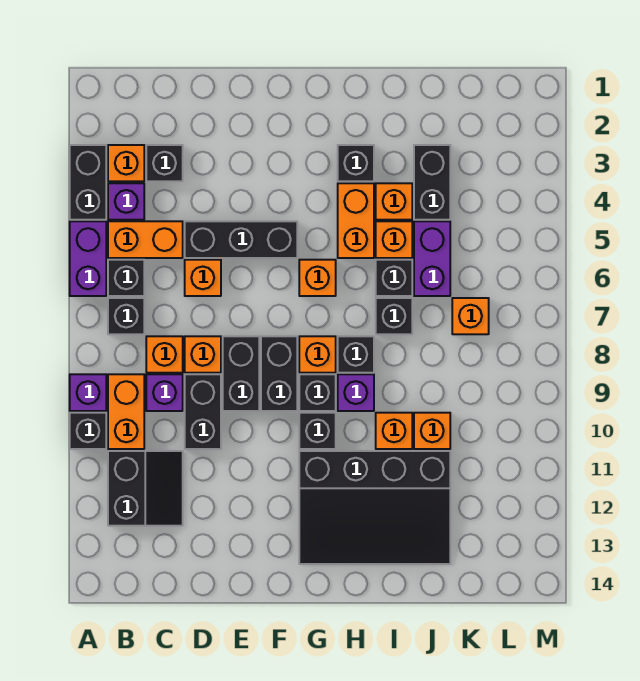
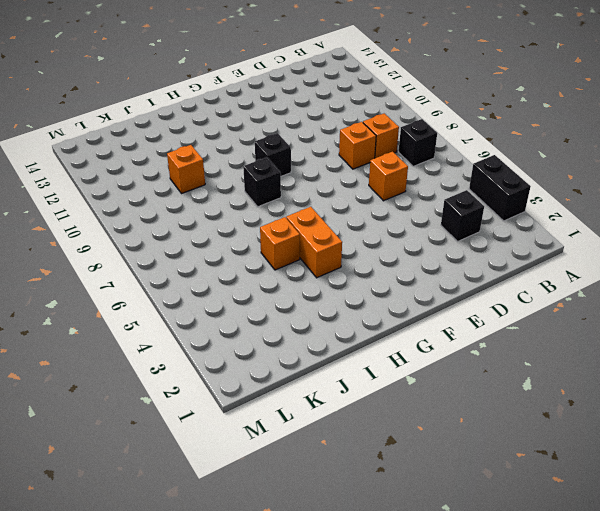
none -> purple 1x2 brick [70,221,106,296]
none -> purple 1x1 brick [70,374,106,411]
none -> black 1x1 brick [70,413,106,449]
none -> orange 1x1 brick [108,145,144,181]

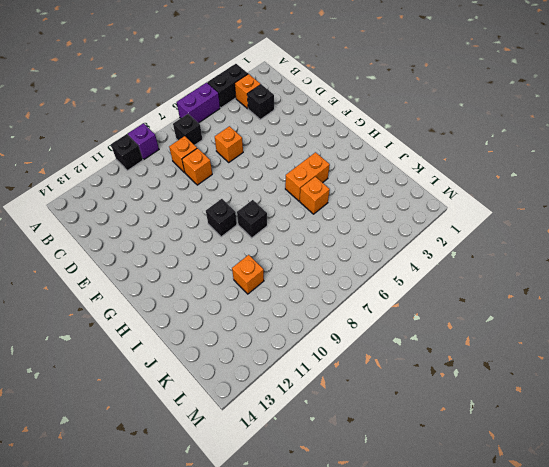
none -> purple 1x1 brick [108,183,144,220]
none -> orange 1x2 brick [108,221,183,258]
none -> black 1x1 brick [108,260,144,296]
none -> orange 1x2 brick [108,374,144,449]

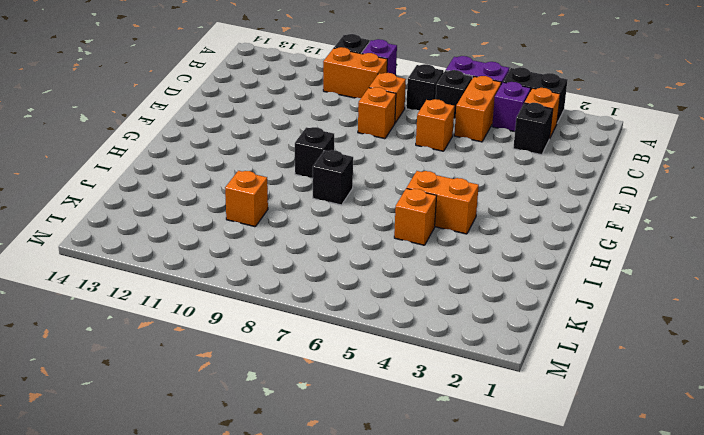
none -> black 2x2 slope [108,451,183,526]
none -> purple 1x1 brick [146,374,183,411]
none -> black 1x3 brick [185,221,297,258]
none -> black 1x2 brick [185,374,221,449]

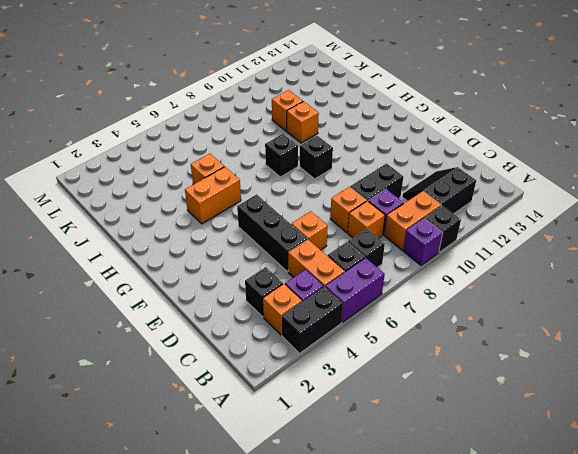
none -> black 1x2 brick [223,336,259,411]
none -> black 1x2 brick [261,336,297,411]
none -> orange 1x1 brick [299,260,336,296]
none -> orange 1x1 brick [299,336,336,373]

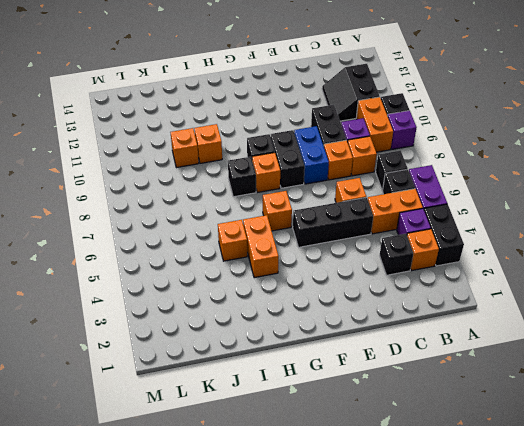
blue 1x2 brick [294,126,329,184] -> black 1x2 brick [223,336,259,411]
none -> black 1x1 brick [299,413,336,449]
none -> black 3x4 slope [299,451,450,564]
none -> black 1x1 brick [338,145,374,181]
none -> purple 1x1 brick [338,374,374,411]

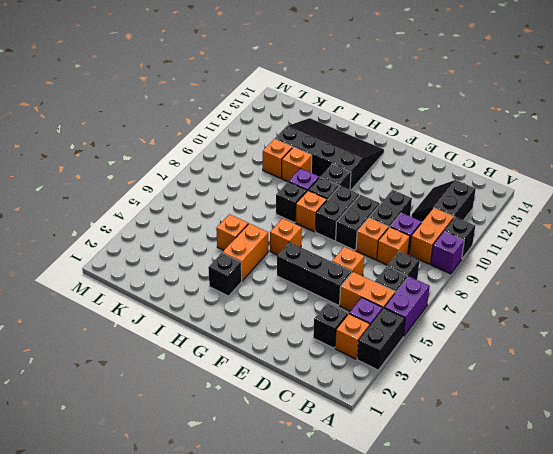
none -> orange 1x1 brick [376,183,412,220]
none -> black 1x1 brick [376,260,412,296]
none -> black 1x1 brick [376,298,412,334]
none -> black 1x2 brick [414,145,450,220]

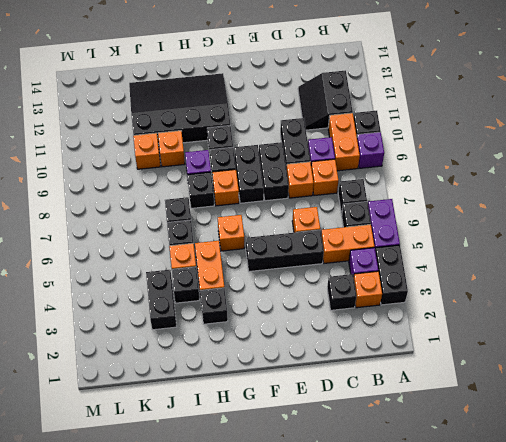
black 1x1 brick [172,267,200,303] -> orange 1x1 brick [376,183,412,220]
none -> purple 1x2 brick [414,221,450,296]
none -> orange 1x1 brick [452,298,489,334]

